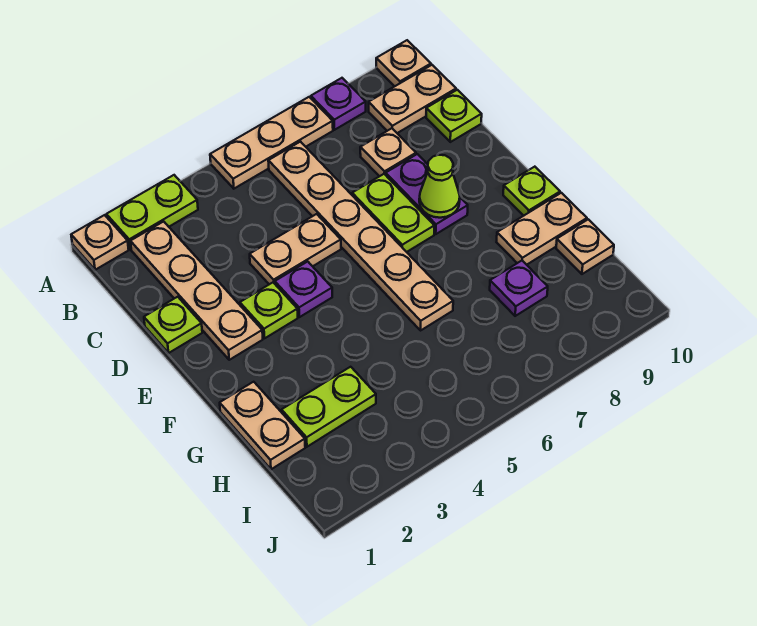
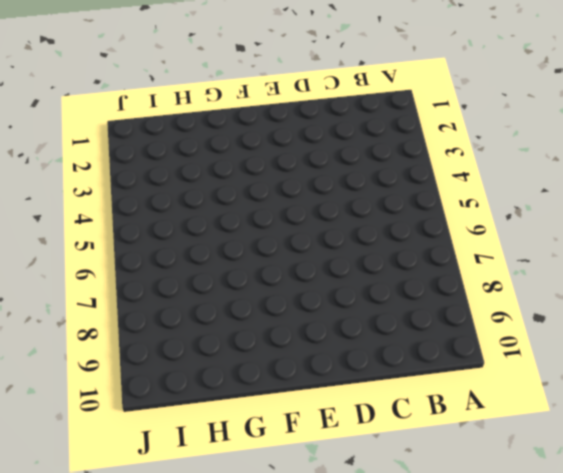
none -> tan 1x1 plate [71,215,129,270]
none -> lime 1x2 plate [106,175,198,249]
none -> tan 1x3 plate [210,97,333,189]

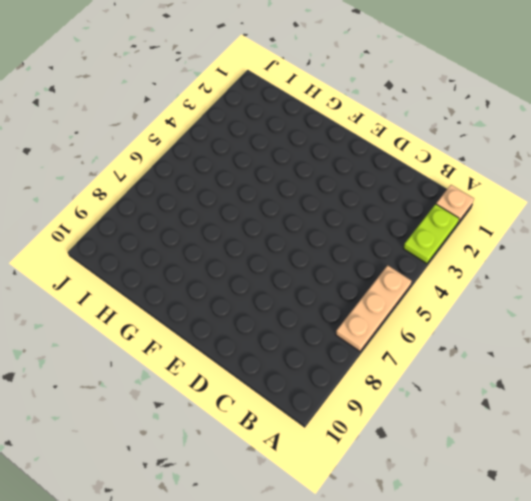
none -> purple 1x1 plate [311,78,366,130]
none -> tan 1x1 plate [376,40,431,86]
none -> tan 1x4 plate [130,221,263,360]

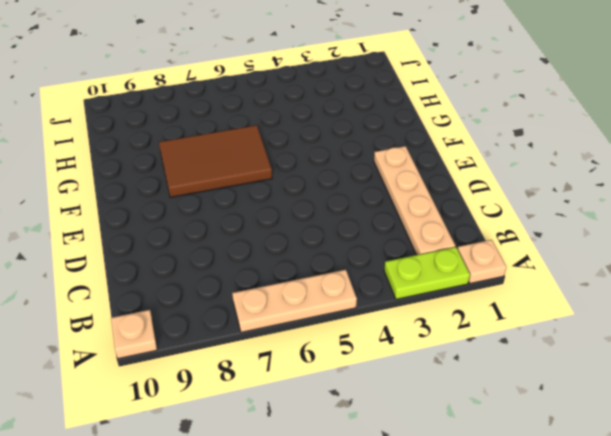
brown 2x3 tile [159,125,272,197] -> tan 1x6 plate [268,142,453,330]
none -> purple 1x1 plate [311,78,366,130]
none -> tan 1x2 plate [369,65,456,133]
none -> tan 1x1 plate [360,128,416,176]

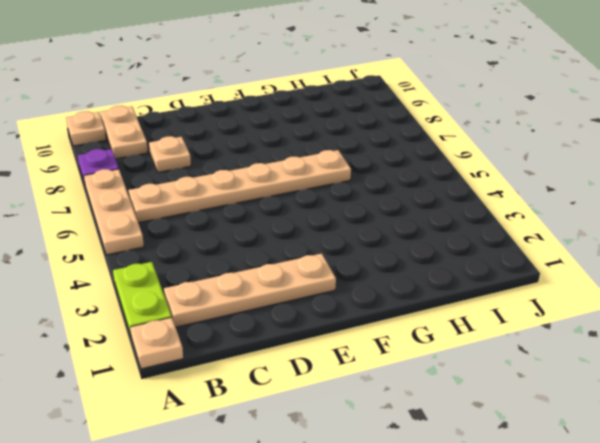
none -> lime 1x1 plate [426,90,482,142]
none -> lime 1x1 plate [144,297,202,353]
none -> tan 1x2 plate [250,214,341,284]

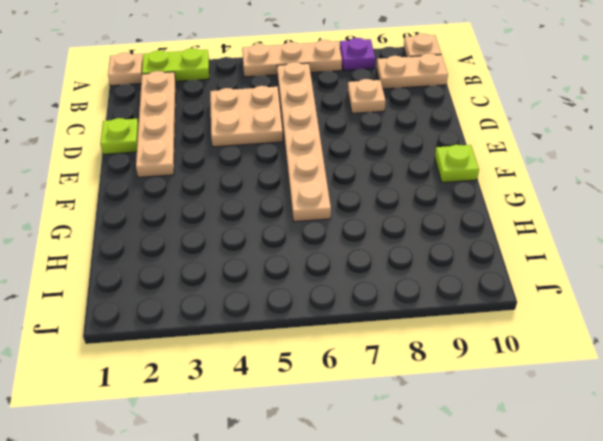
tan 2x2 plate [210,86,283,147] -> tan 1x2 plate [250,214,341,284]
none -> lime 1x1 plate [426,90,482,142]
none -> lime 1x2 plate [352,174,434,252]
none -> purple 1x2 plate [386,154,468,234]

